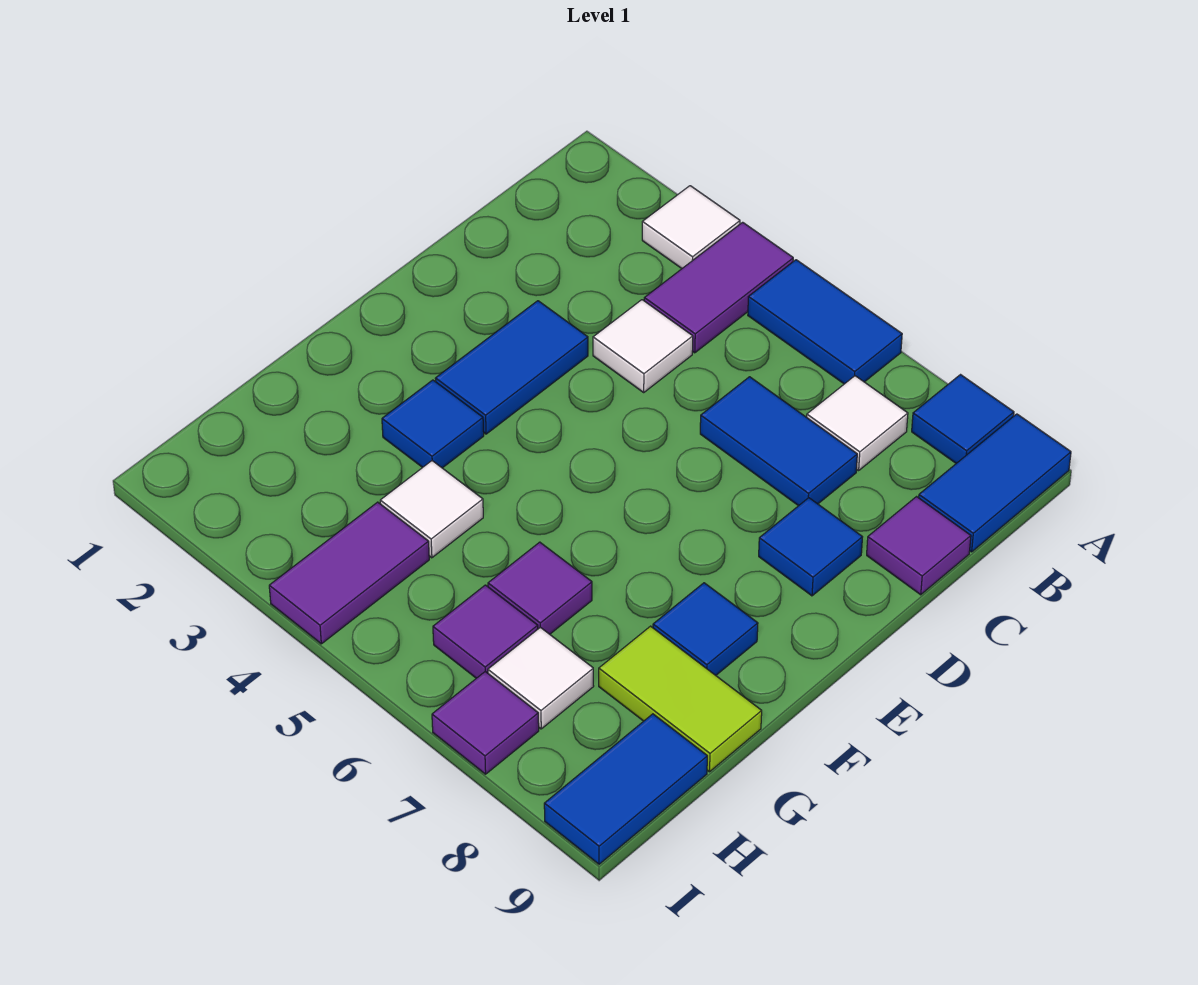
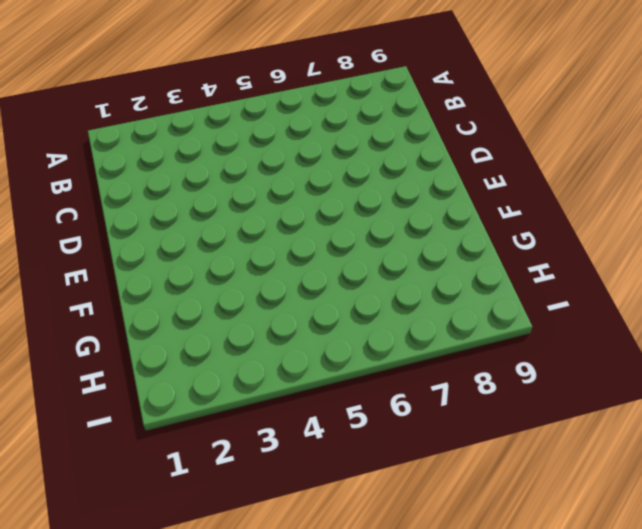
none -> white 1x1 tile [642,186,740,268]
none -> purple 1x2 tile [644,222,793,353]
none -> blue 1x2 tile [748,260,902,384]

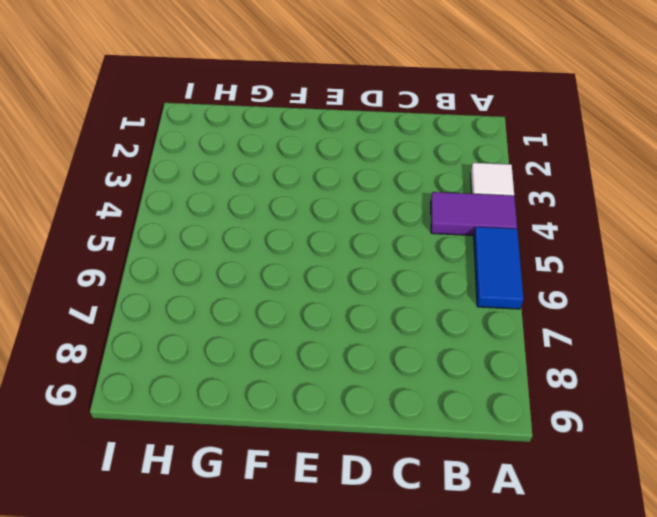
none -> blue 1x1 tile [912,375,1014,463]
none -> blue 1x2 tile [919,414,1071,552]
none -> white 1x1 tile [807,376,908,471]

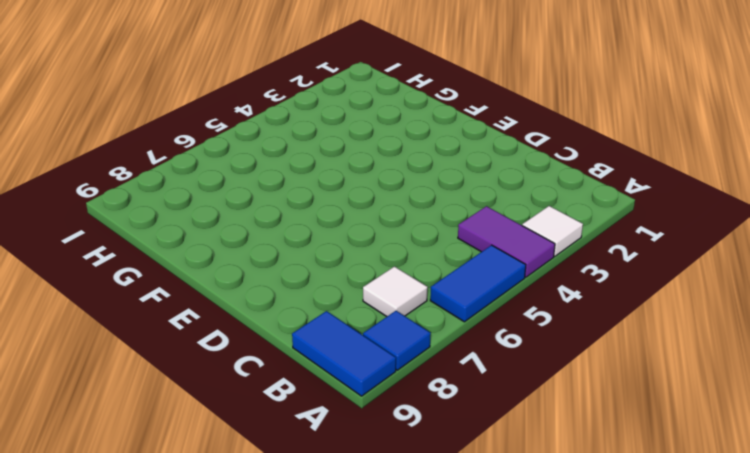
none -> white 1x1 tile [593,300,693,392]
none -> blue 1x2 tile [700,377,857,506]
none -> purple 1x1 tile [867,497,971,595]

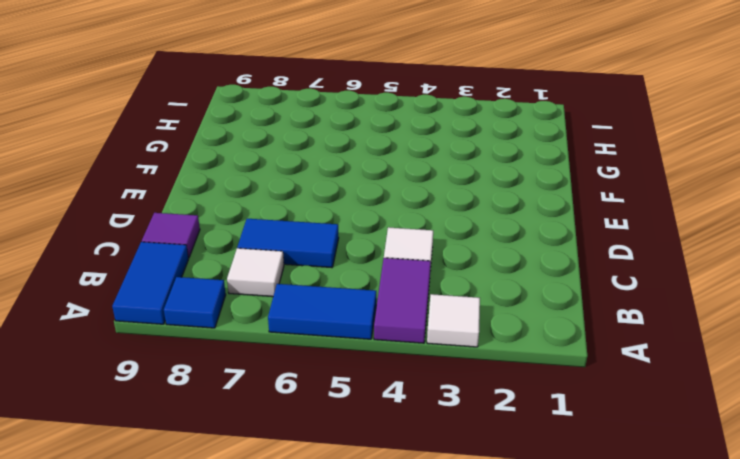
none -> blue 1x2 tile [435,301,588,434]
none -> blue 1x1 tile [759,498,862,596]
none -> blue 1x1 tile [382,380,484,468]

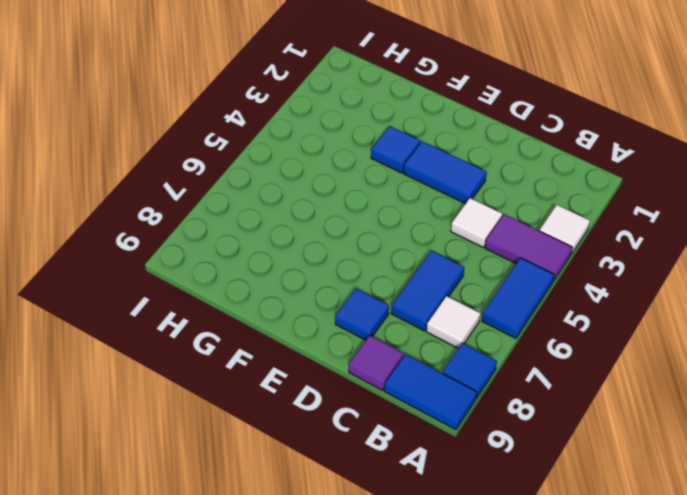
none -> blue 1x1 tile [653,583,758,675]
none -> white 1x1 tile [380,461,483,558]
none -> purple 1x1 tile [488,542,592,634]

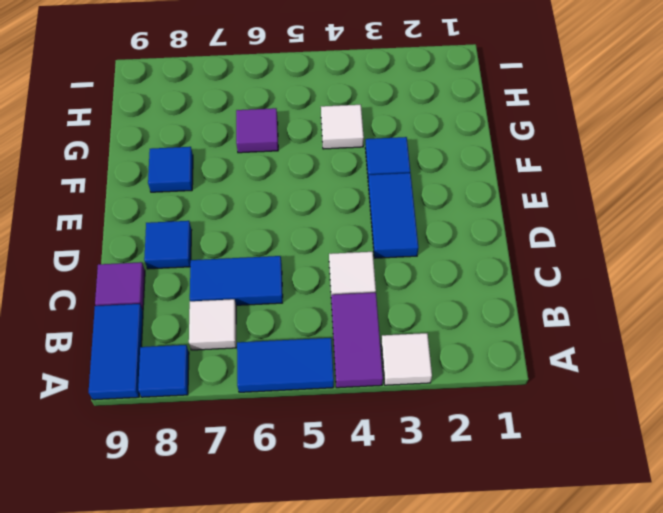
none -> lime 1x2 tile [599,626,762,772]
none -> purple 1x2 tile [269,502,429,644]
none -> purple 1x1 tile [433,585,538,678]

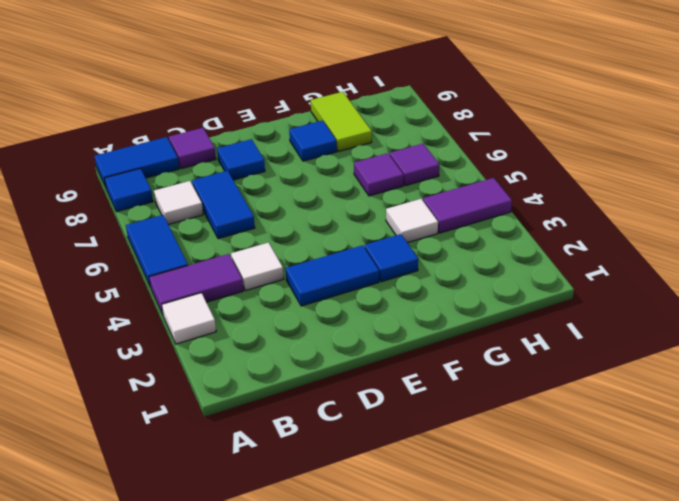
none -> white 1x1 tile [488,627,594,729]
none -> blue 1x2 tile [544,714,707,864]
none -> purple 1x1 tile [432,672,539,774]

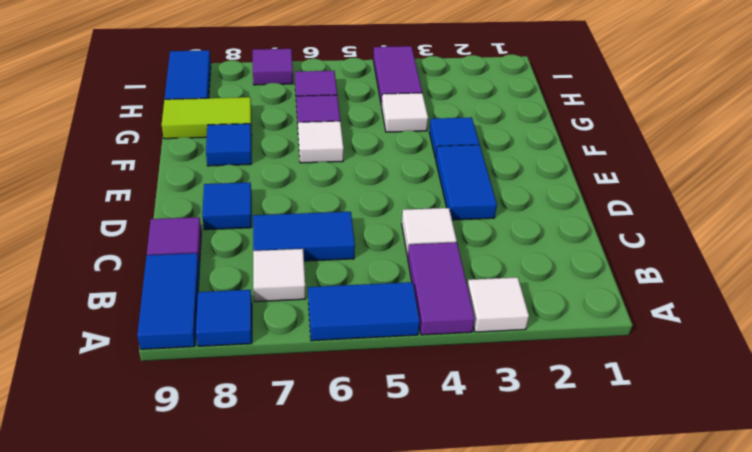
white 1x1 tile [298,121,344,163] -> white 1x1 tile moved to [488,627,594,729]

